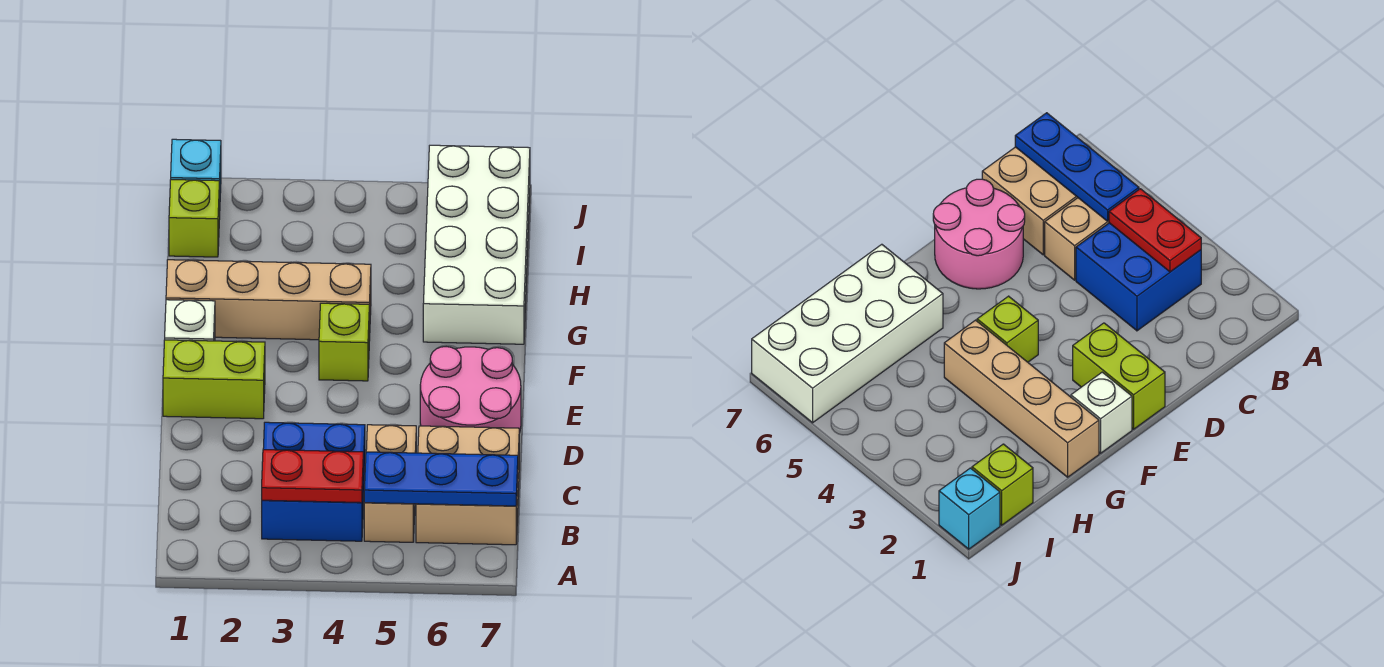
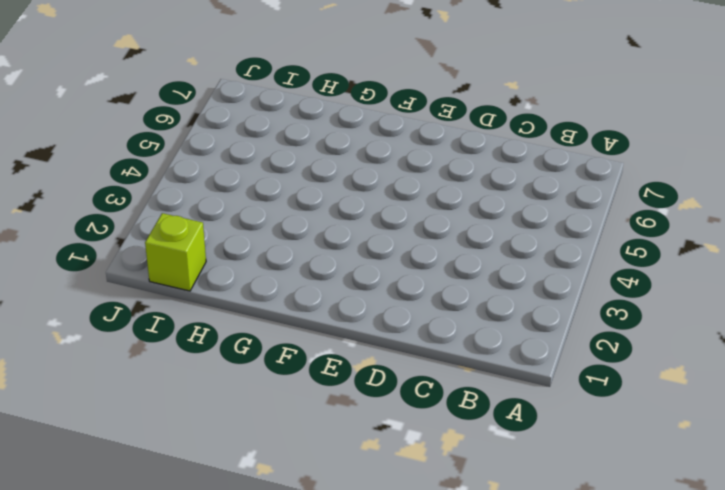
none -> blue 2x2 brick [262,422,365,541]
none -> tan 1x2 brick [364,425,416,542]
none -> tan 2x2 brick [416,426,519,545]

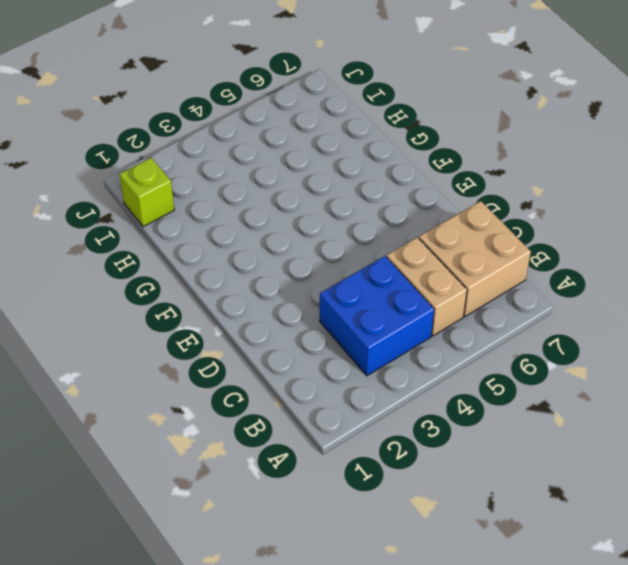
none -> pink 2x2 round brick [420,347,521,433]
none -> lime 1x2 brick [163,340,265,419]
none -> white 1x1 brick [165,300,215,341]

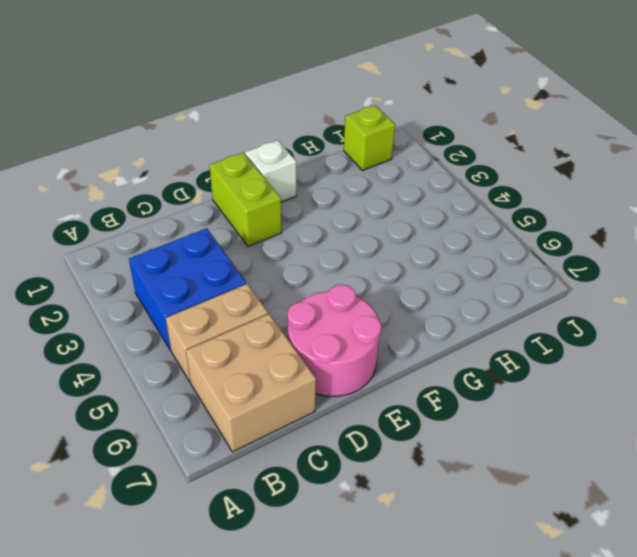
none -> lime 1x1 brick [319,303,369,381]
none -> tan 1x4 brick [166,260,371,341]
none -> white 2x4 brick [423,145,530,344]

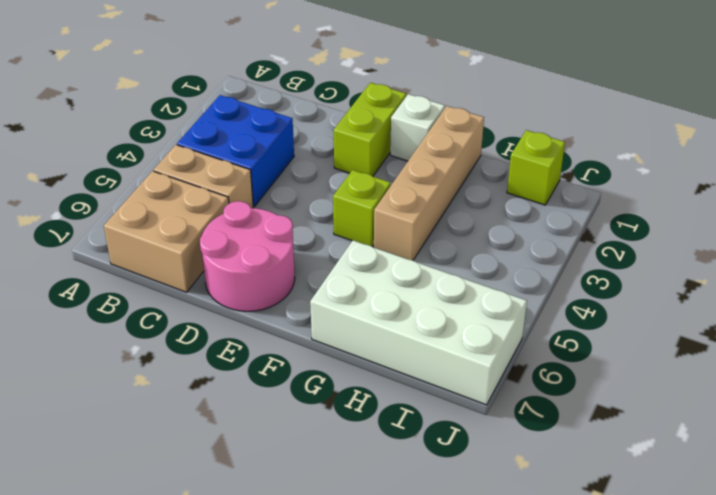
none -> cyan 1x1 brick [171,139,221,193]
none -> red 1x2 plate [262,450,363,503]
none -> blue 1x3 plate [364,452,518,506]

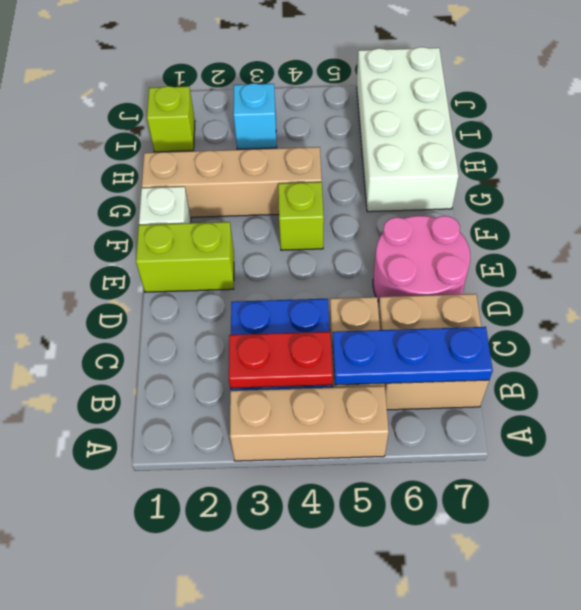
tan 1x3 brick [230,386,389,461] -> none
cyan 1x1 brick [233,83,277,149] -> cyan 1x1 brick moved to [171,139,221,193]

